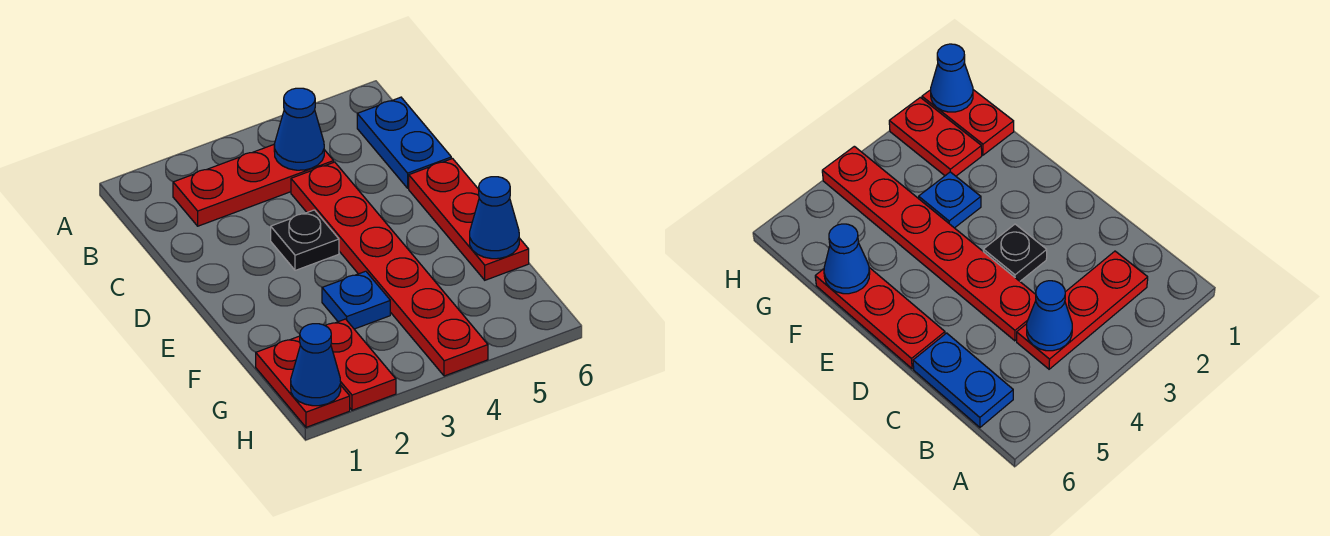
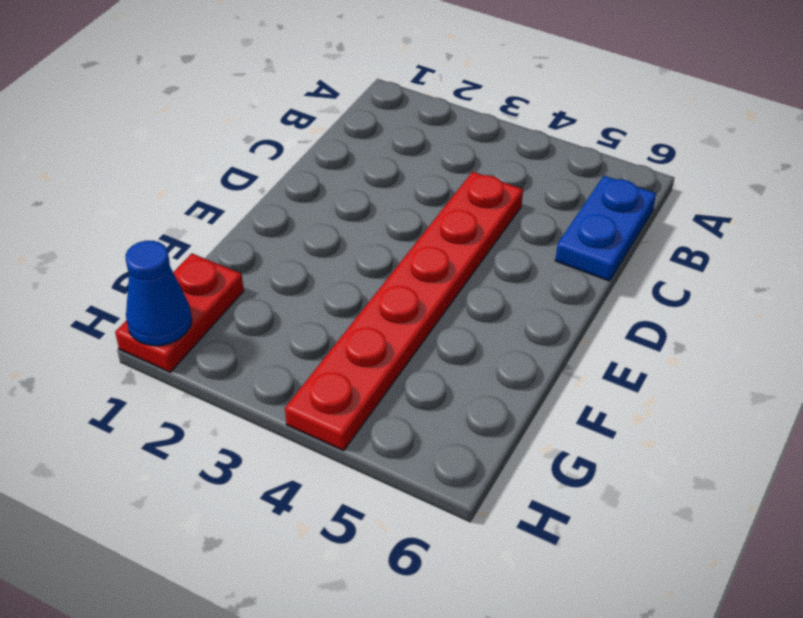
none -> red 1x3 plate [173,145,334,226]
none -> black 1x1 plate [271,210,339,270]

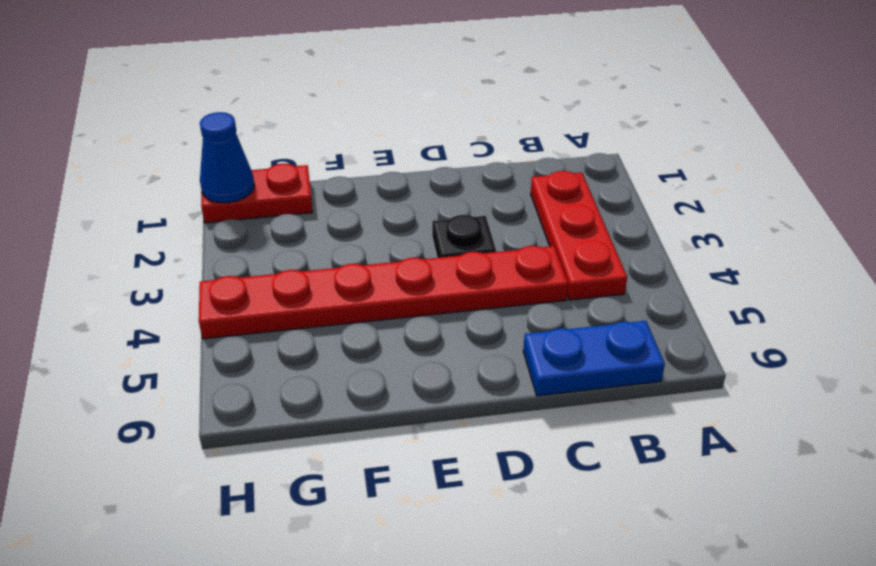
none -> red 1x3 plate [409,159,529,280]
none -> blue 1x1 plate [322,271,390,329]

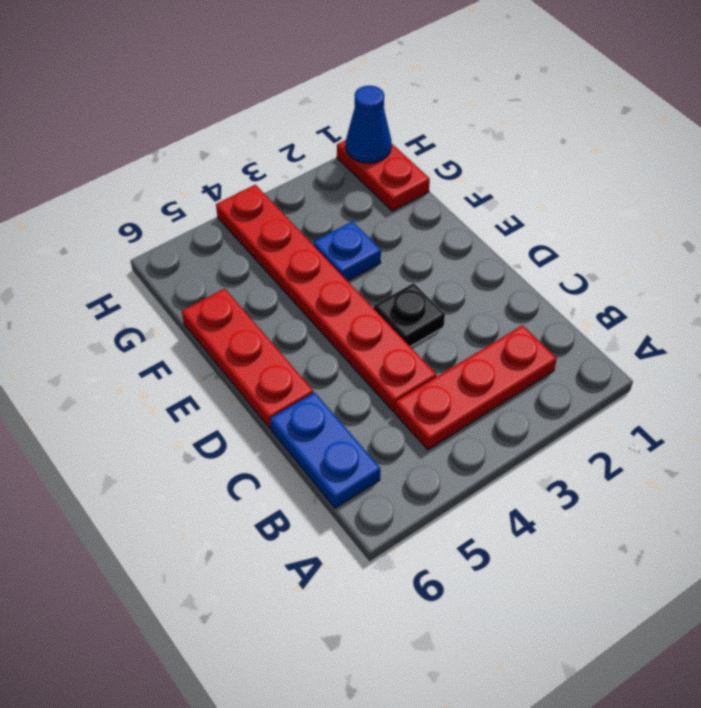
none -> red 1x2 plate [326,319,396,410]
none -> blue 1x1 cone [274,88,324,170]

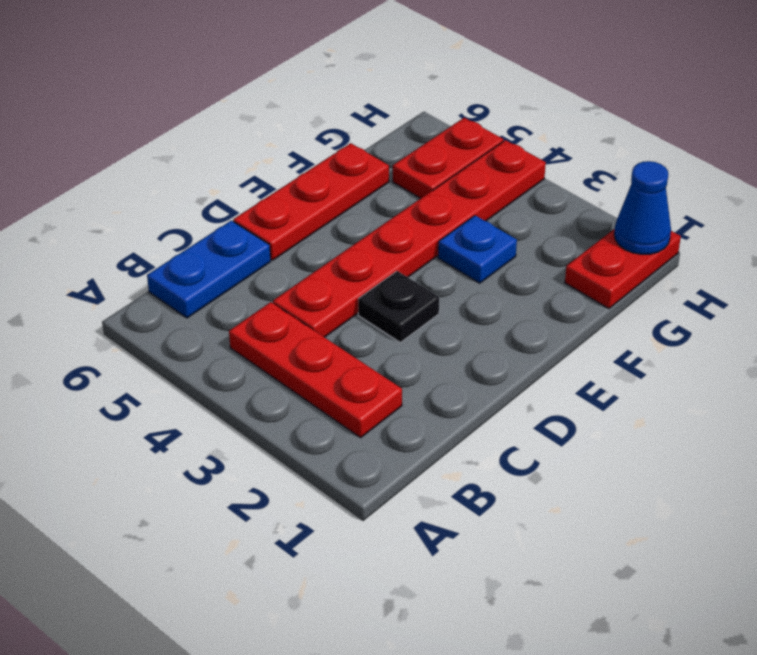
red 1x2 plate [393,118,503,198] -> red 1x2 plate moved to [326,319,396,410]
none -> blue 1x1 cone [274,88,324,170]
none -> blue 1x1 cone [470,177,519,259]

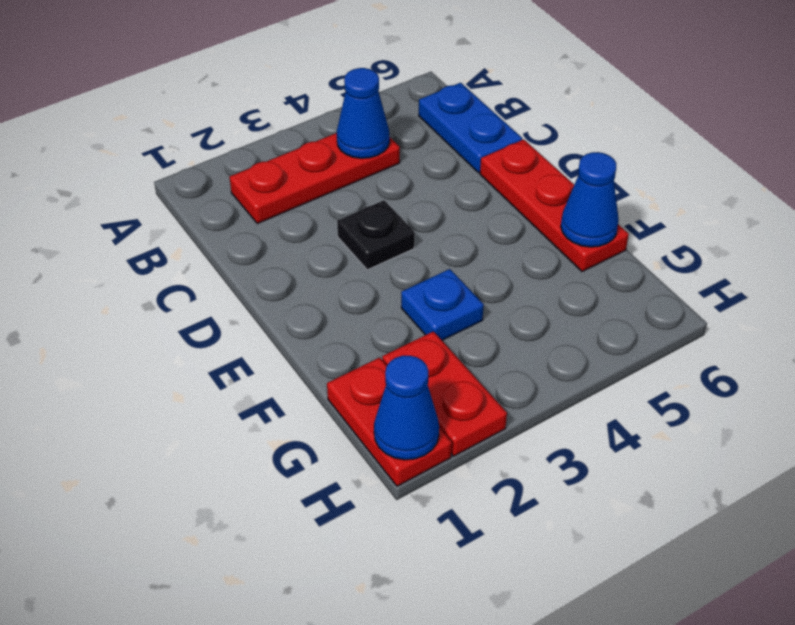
none -> red 1x6 plate [291,162,488,376]

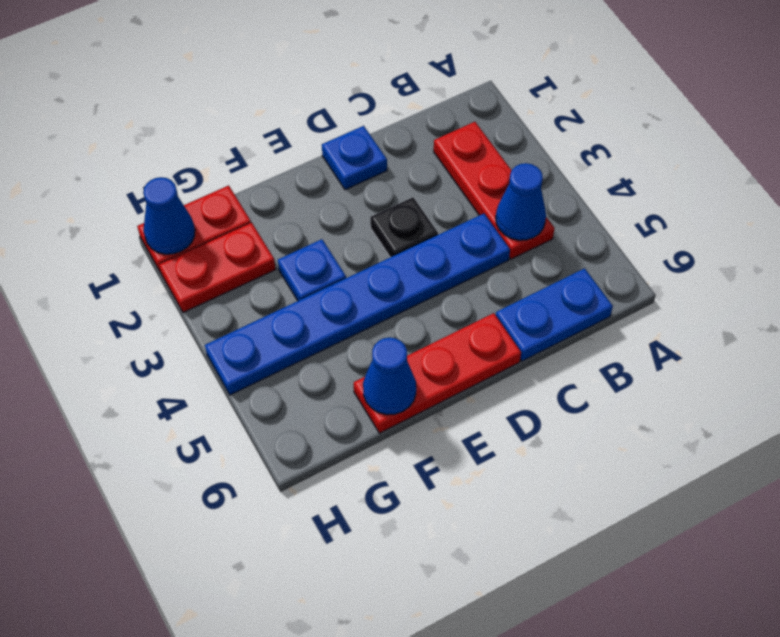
blue 1x6 plate [205,214,510,395] -> red 1x6 plate [291,162,488,376]
blue 1x1 plate [322,126,387,190] -> none

